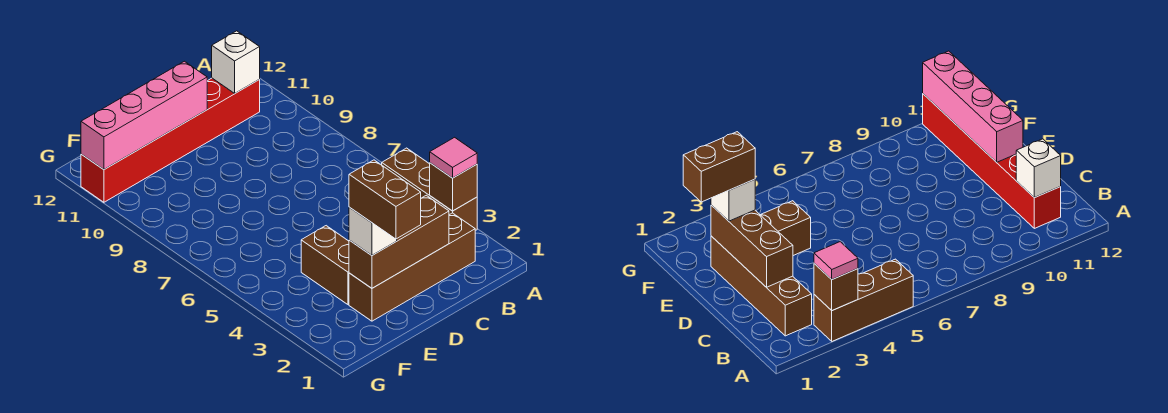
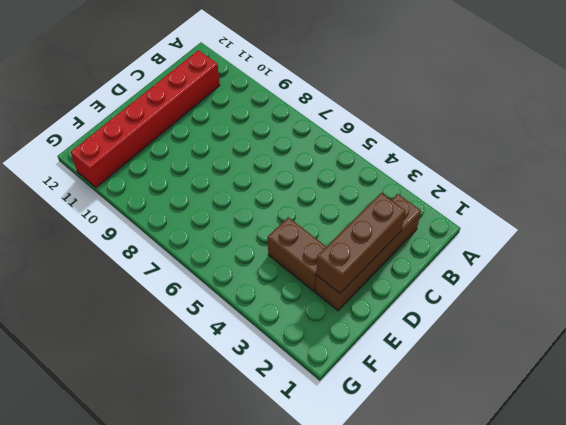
none -> brown 1x3 brick [382,148,477,231]
none -> brown 1x1 brick [430,163,477,211]

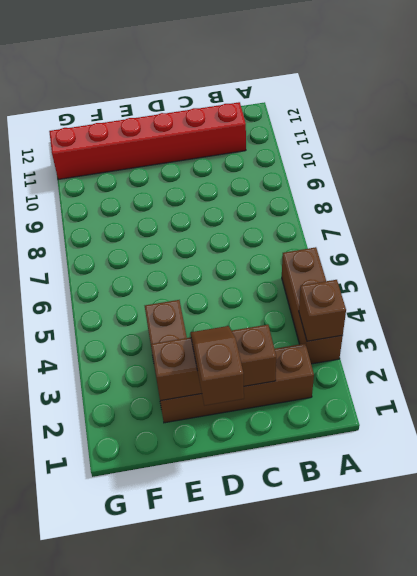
brown 1x2 slope [191,326,244,405] -> none
none -> white 1x1 brick [212,31,260,93]
none -> pink 1x4 brick [81,61,207,169]

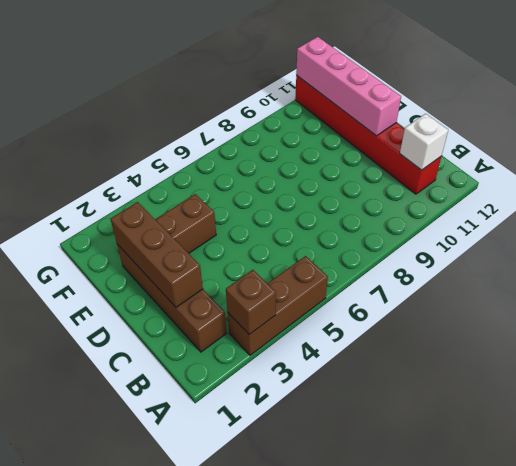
none -> pink 1x1 tile [430,137,477,178]
none -> white 1x1 brick [349,207,397,255]

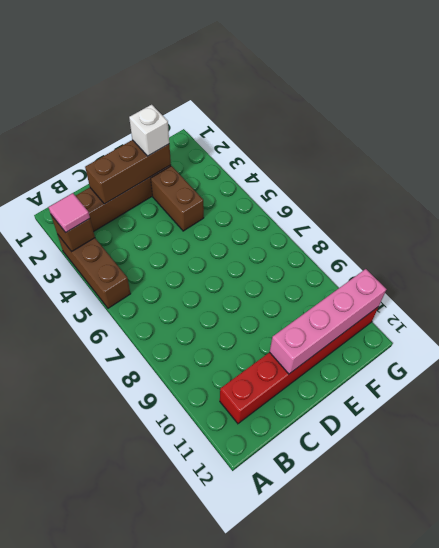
none -> white 1x1 brick [212,31,260,93]
none -> brown 1x2 brick [349,160,421,239]

